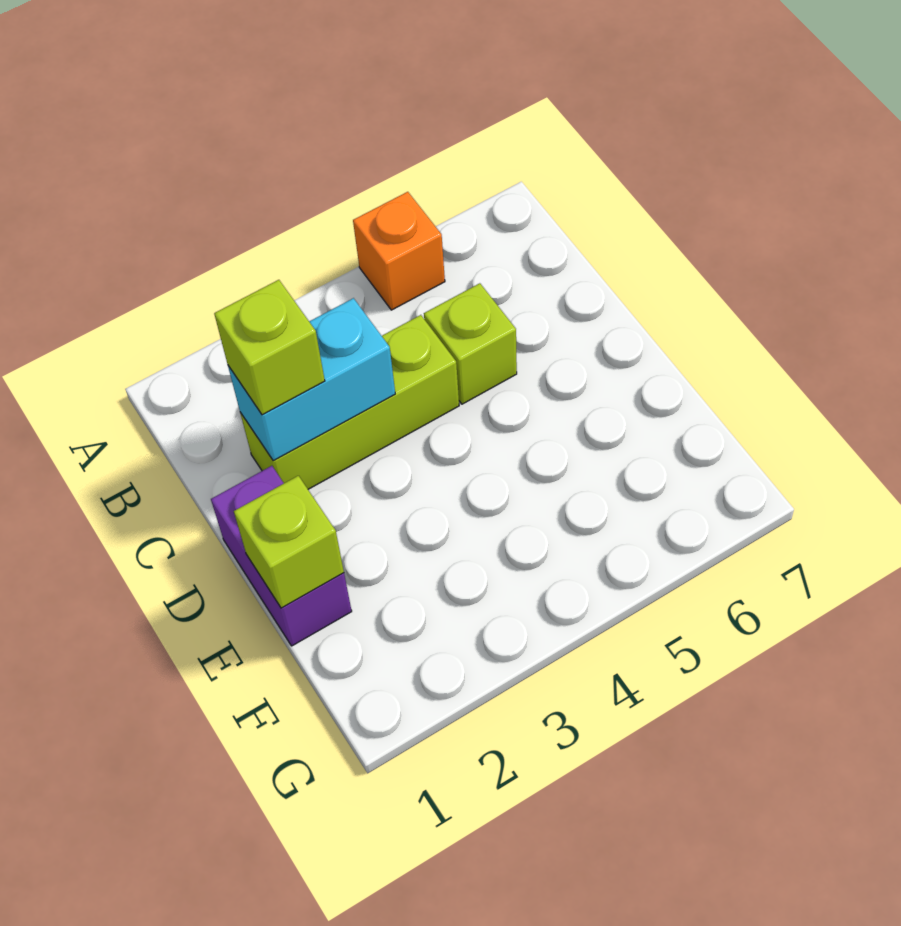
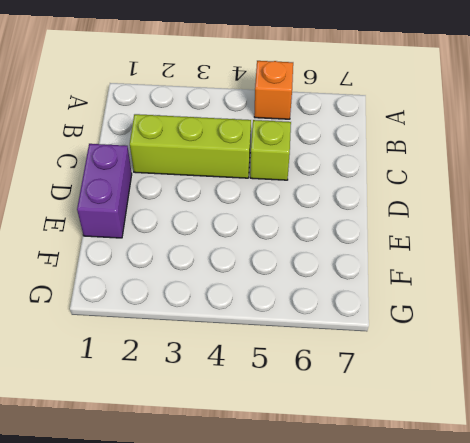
none -> cyan 1x2 brick [228,298,395,461]
none -> lime 1x1 brick [234,476,344,608]

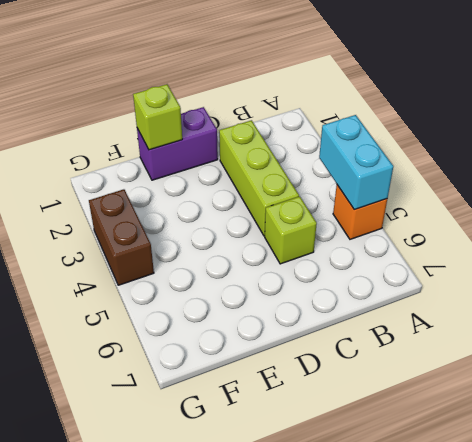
cyan 1x2 brick [319,115,393,210] -> cyan 1x2 brick moved to [228,298,395,461]
brown 1x2 brick [89,189,154,285] -> none
none -> lime 1x1 brick [214,280,325,415]

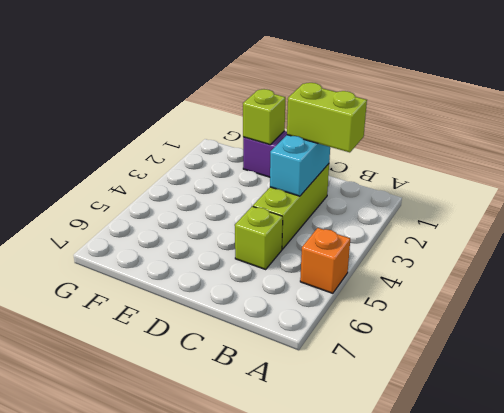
lime 1x2 brick [287,83,367,152] -> lime 1x1 brick [214,280,325,415]

